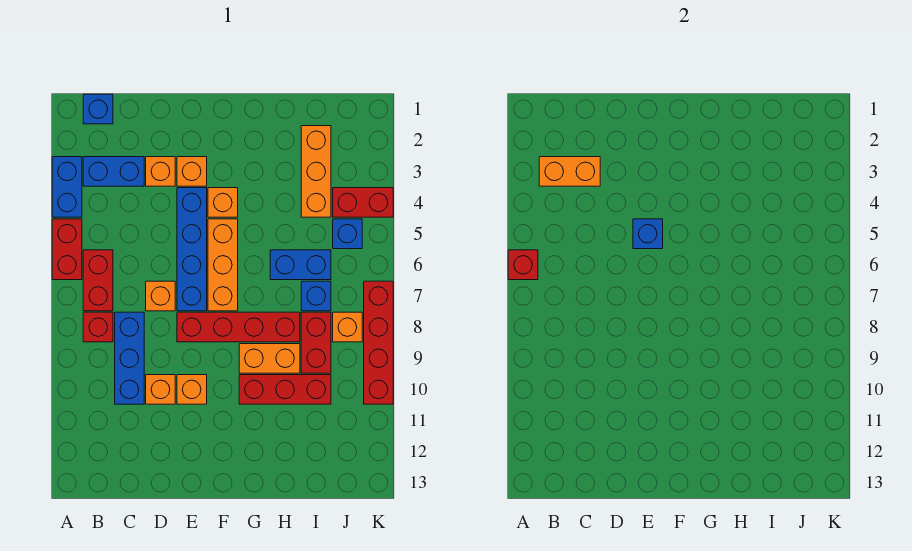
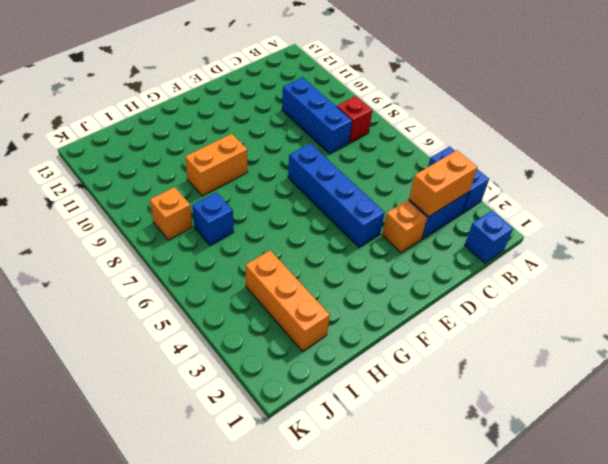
none -> red 1x2 brick [52,219,82,280]
none -> red 1x2 brick [83,250,113,311]
none -> orange 1x1 brick [146,281,175,311]

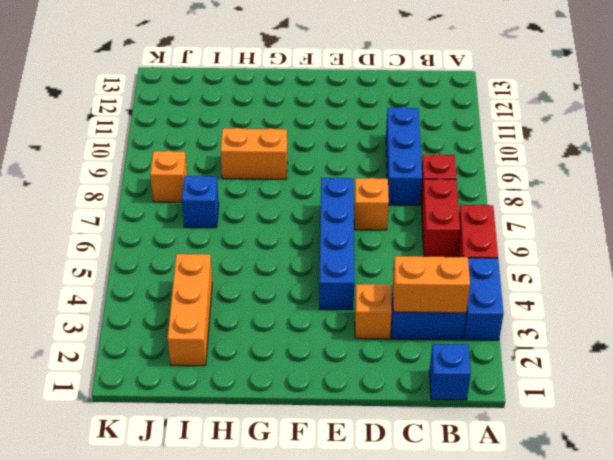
none -> orange 1x1 brick [146,375,175,404]
none -> orange 1x1 brick [177,157,207,186]
none -> red 1x4 brick [177,312,300,342]

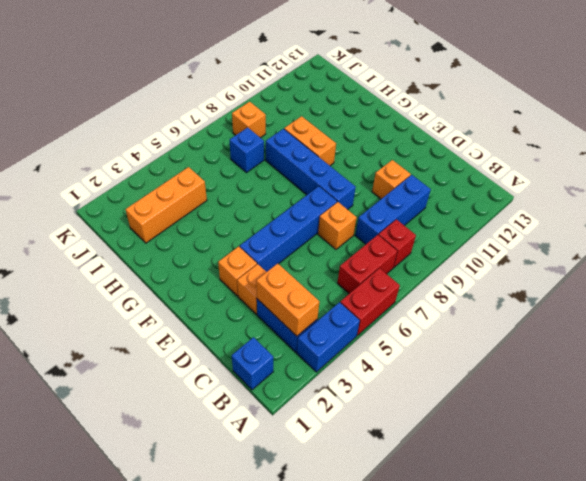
blue 1x4 brick [266,129,356,210] -> red 1x4 brick [177,312,300,342]
none -> orange 1x1 brick [177,375,207,404]
none -> orange 1x1 brick [208,188,238,217]
none -> orange 1x3 brick [208,219,238,311]

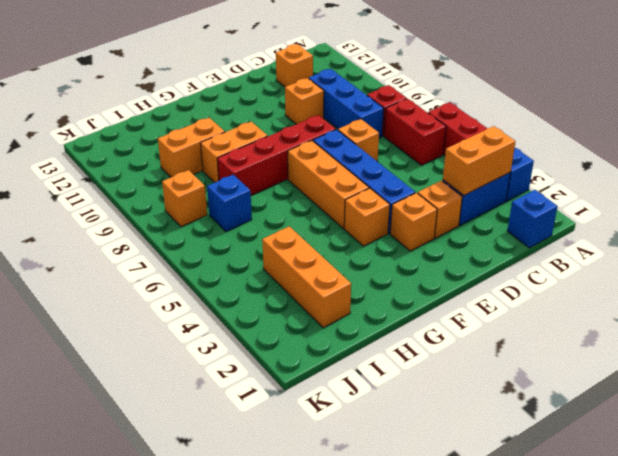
orange 1x1 brick [276,44,313,87] -> orange 1x1 brick moved to [177,375,207,404]
orange 1x2 brick [158,118,225,177] -> red 1x3 brick [239,375,331,404]
none -> blue 1x2 brick [270,250,331,280]
none -> red 1x2 brick [301,312,331,373]
none -> red 1x2 brick [333,188,393,217]

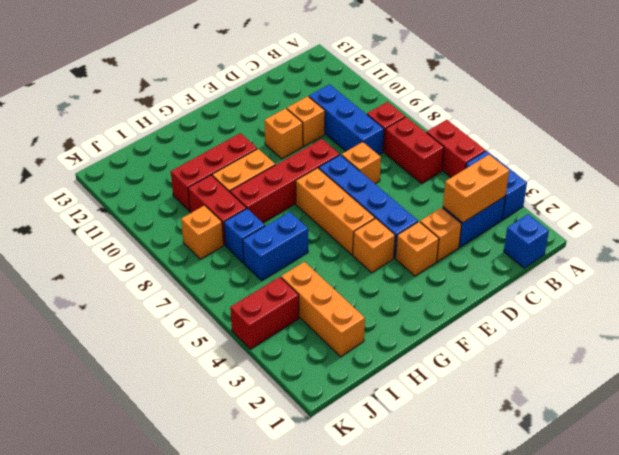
none -> blue 1x1 brick [333,219,362,249]
none -> red 1x4 brick [364,281,393,404]
none -> red 1x1 brick [508,250,538,280]

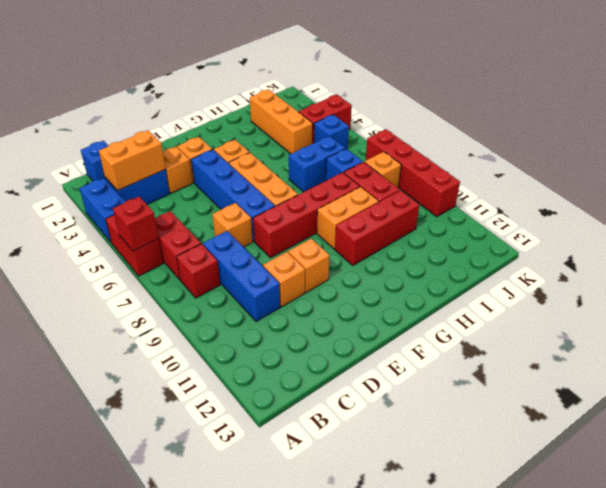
none -> blue 1x1 brick [633,219,663,249]

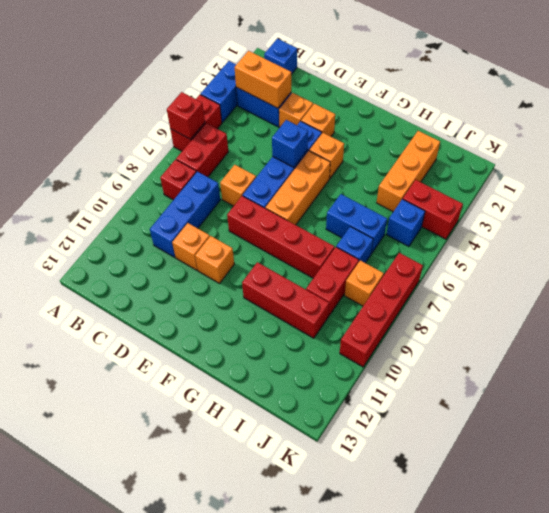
none -> orange 1x2 brick [239,344,300,373]

